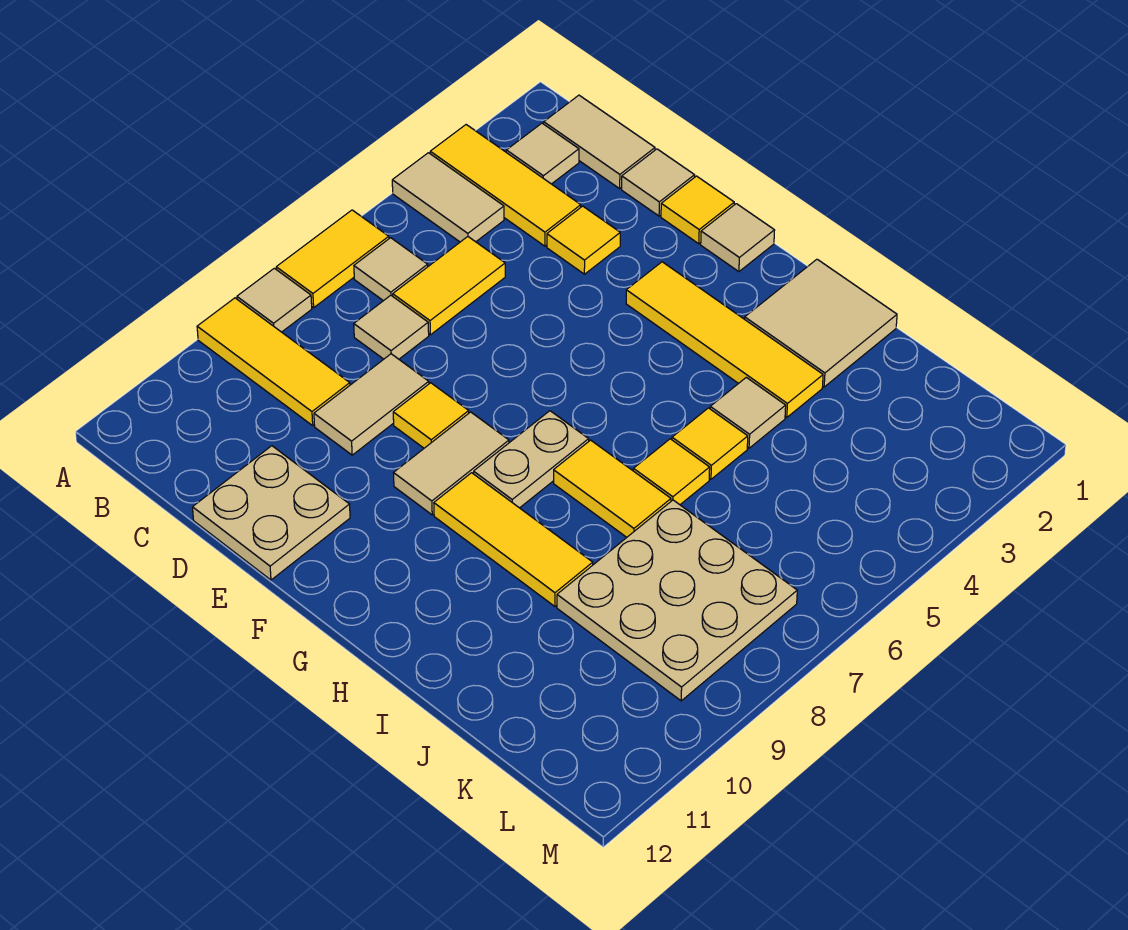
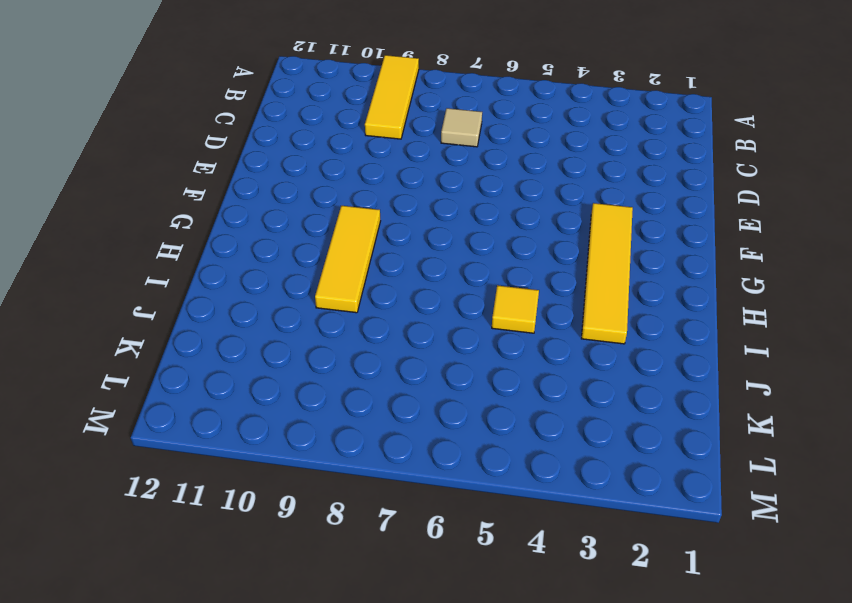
none -> yellow 1x3 tile [430,125,581,246]
none -> tan 1x2 tile [392,153,504,242]
none -> yellow 1x2 tile [276,210,389,308]

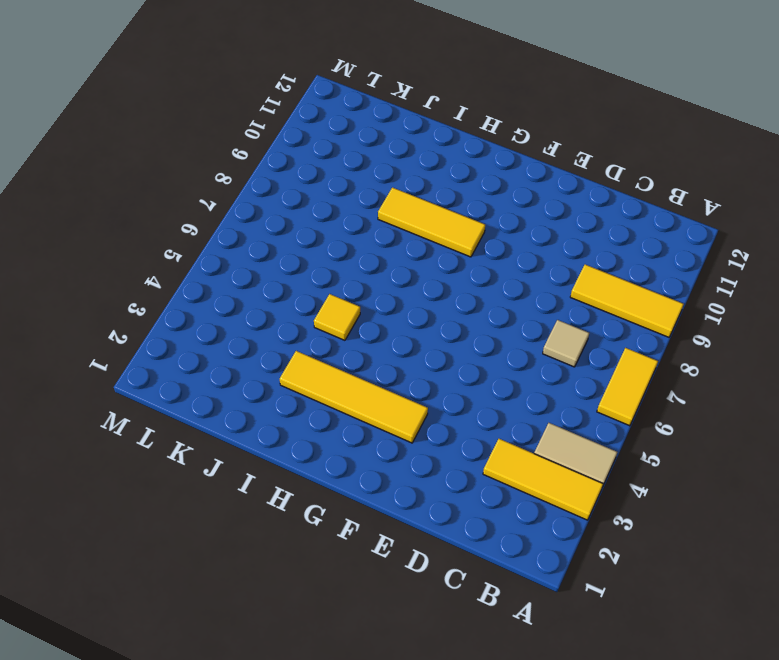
none -> tan 1x1 tile [237,268,312,332]
none -> tan 1x2 tile [544,95,655,189]
none -> tan 1x1 tile [506,123,579,184]

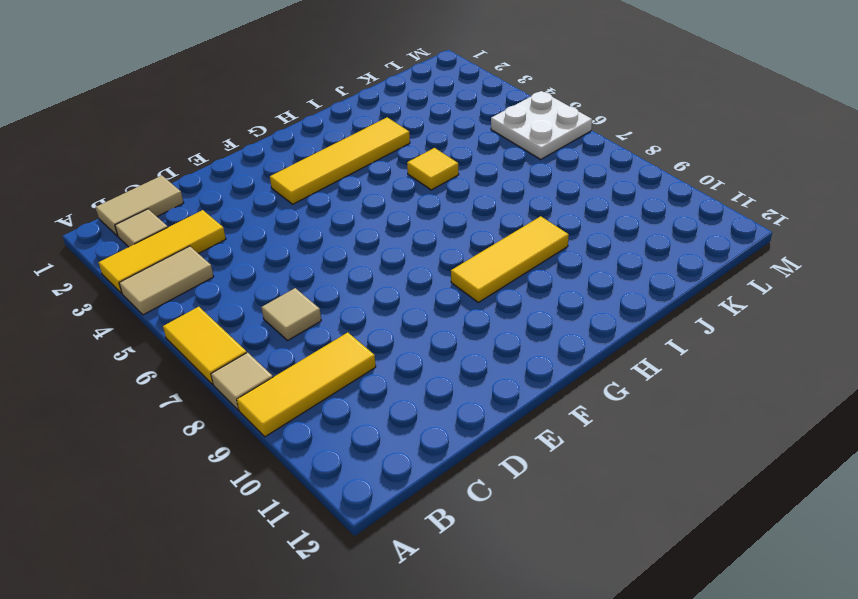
white 2x2 plate [491,91,592,159] -> none
none -> tan 1x1 tile [354,238,428,301]
none -> yellow 1x2 tile [393,237,505,335]
none -> tan 1x1 tile [622,149,695,216]

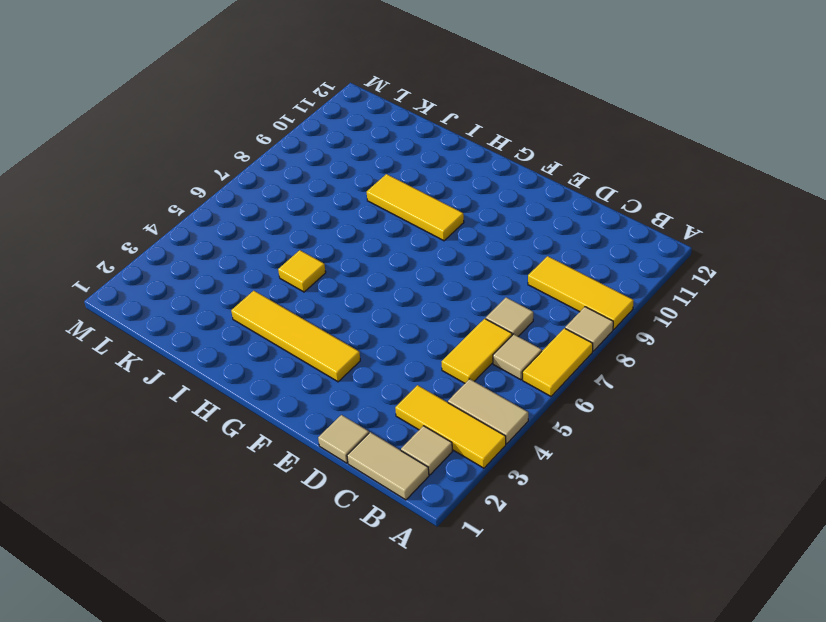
none -> yellow 1x1 tile [547,206,620,274]
none -> tan 1x2 tile [314,354,429,455]
none -> tan 2x2 plate [193,446,350,580]

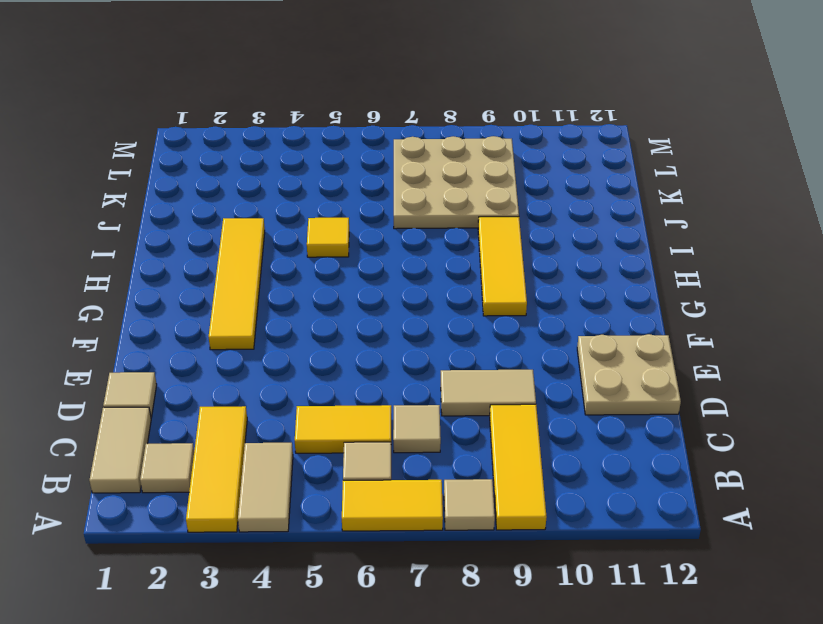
none -> yellow 1x1 tile [547,206,620,274]
none -> yellow 1x1 tile [661,176,734,244]
none -> yellow 1x1 tile [393,383,469,448]

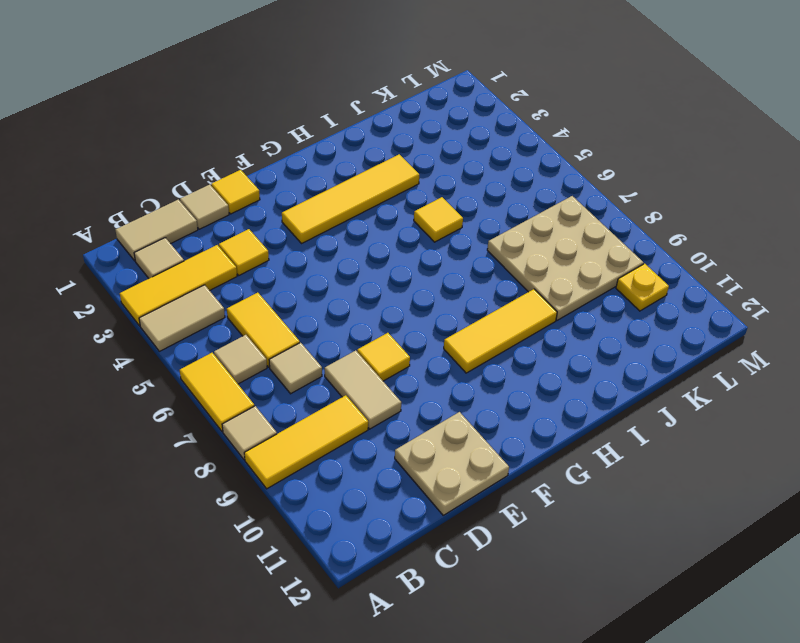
yellow 1x1 plate [616,264,669,311] -> none
none -> tan 1x1 tile [701,204,775,272]
none -> tan 1x2 tile [394,412,509,515]
none -> tan 1x2 plate [474,411,589,508]

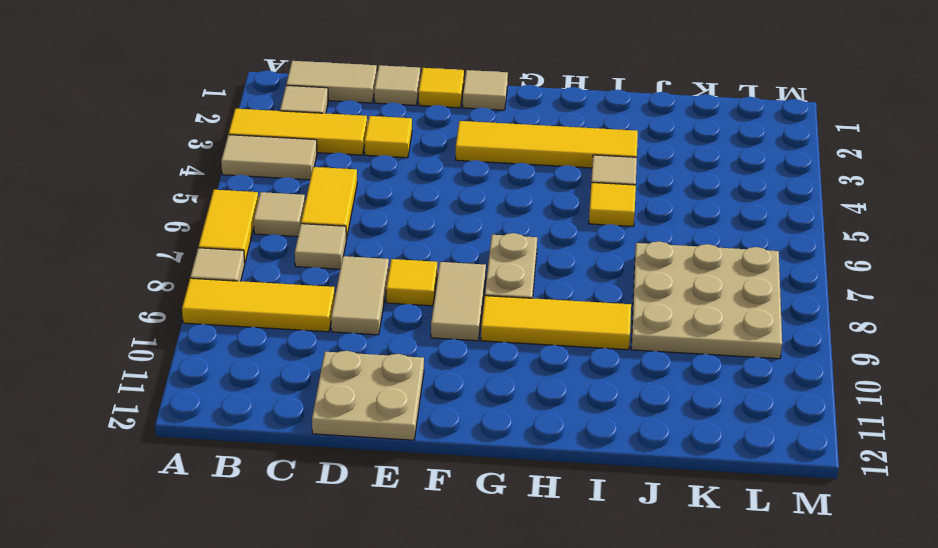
none -> tan 2x2 tile [745,259,897,387]
none -> yellow 1x2 tile [554,440,671,537]
none -> yellow 1x1 tile [633,439,710,505]

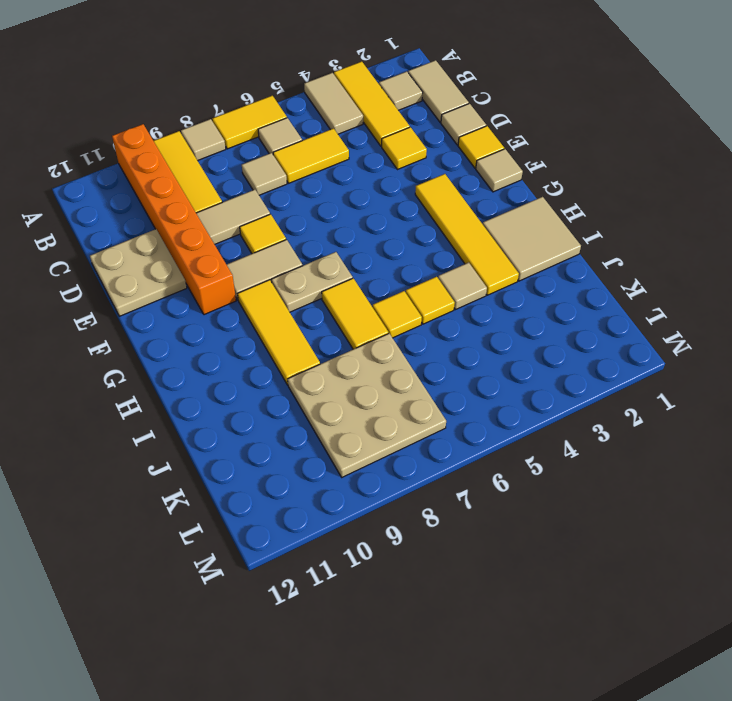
orange 1x6 brick [112,124,236,315] -> none

